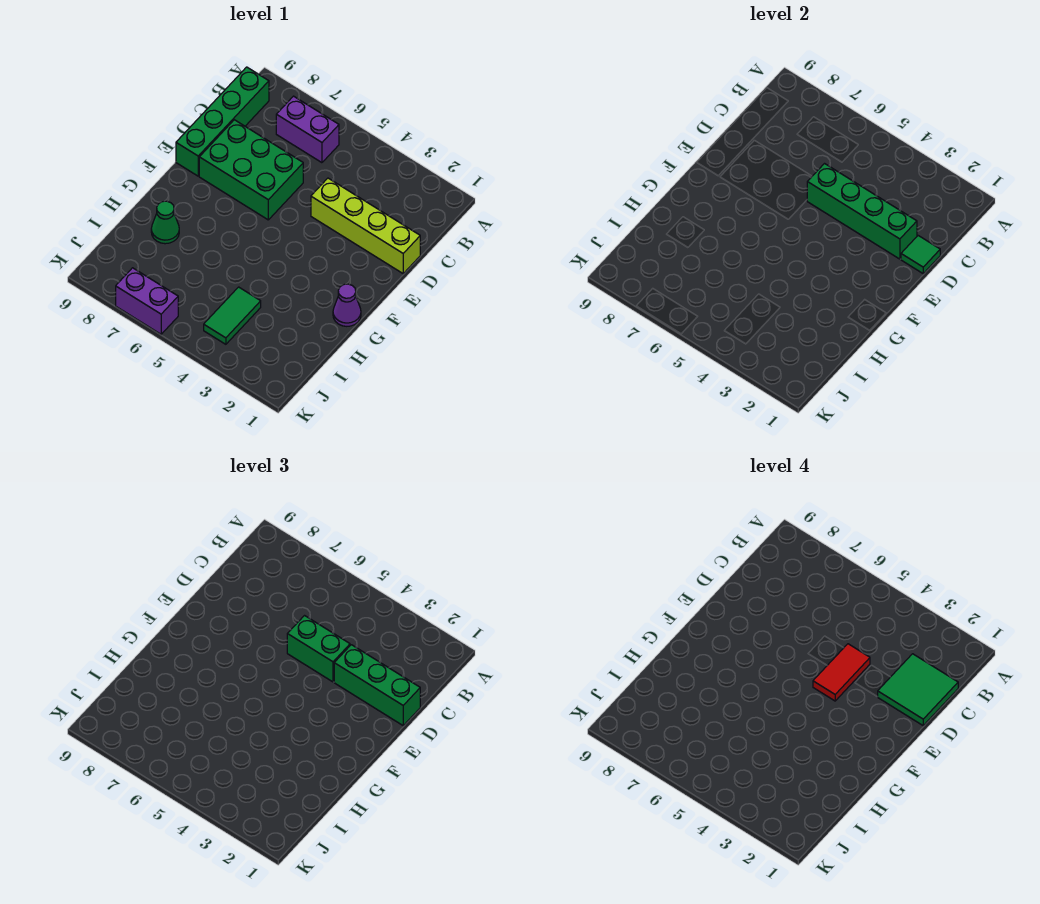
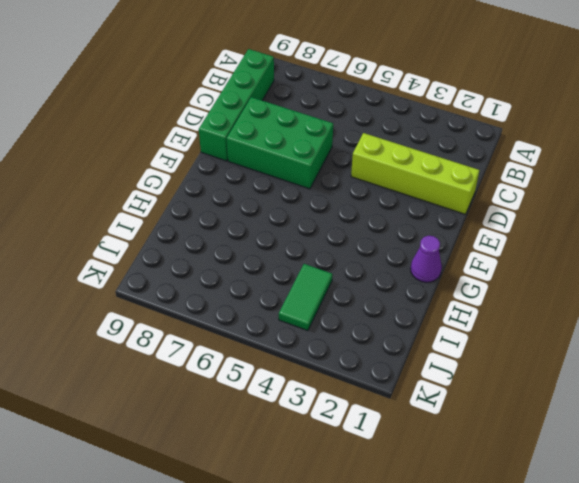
none -> purple 1x2 brick [276,96,339,163]
none -> green 1x1 cone [151,201,179,244]
none -> purple 1x2 brick [116,268,178,334]

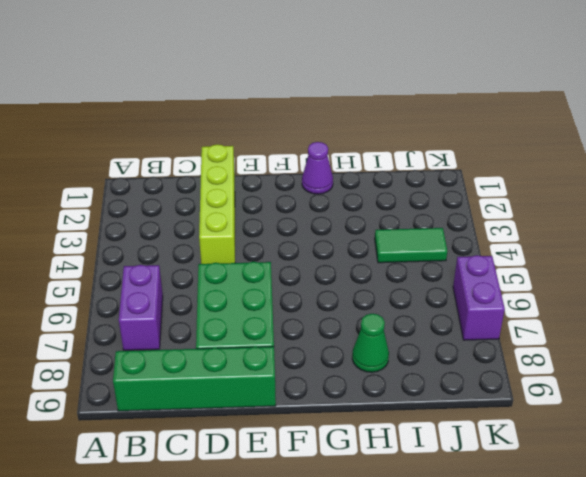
none -> green 1x1 tile [901,236,940,273]
none -> green 1x4 brick [807,164,917,259]
none -> green 1x3 brick [334,645,420,725]

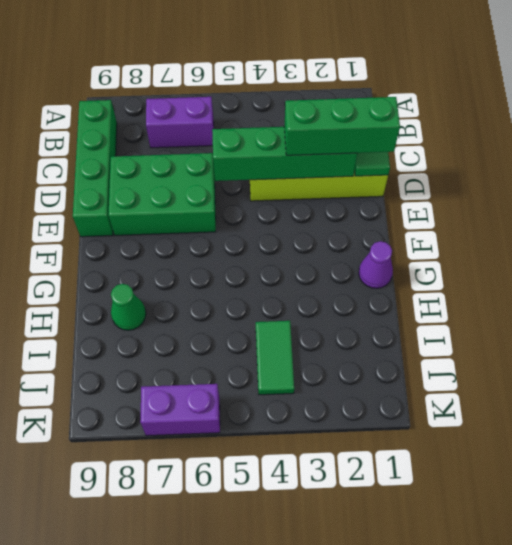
none -> green 1x2 brick [287,616,350,682]
none -> green 2x2 tile [878,654,958,725]
none -> red 1x2 tile [813,644,870,701]

